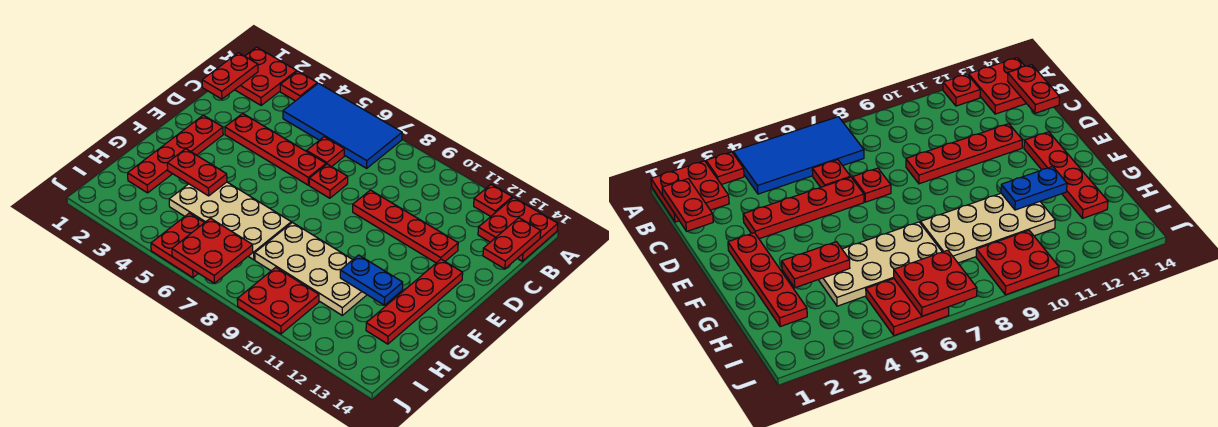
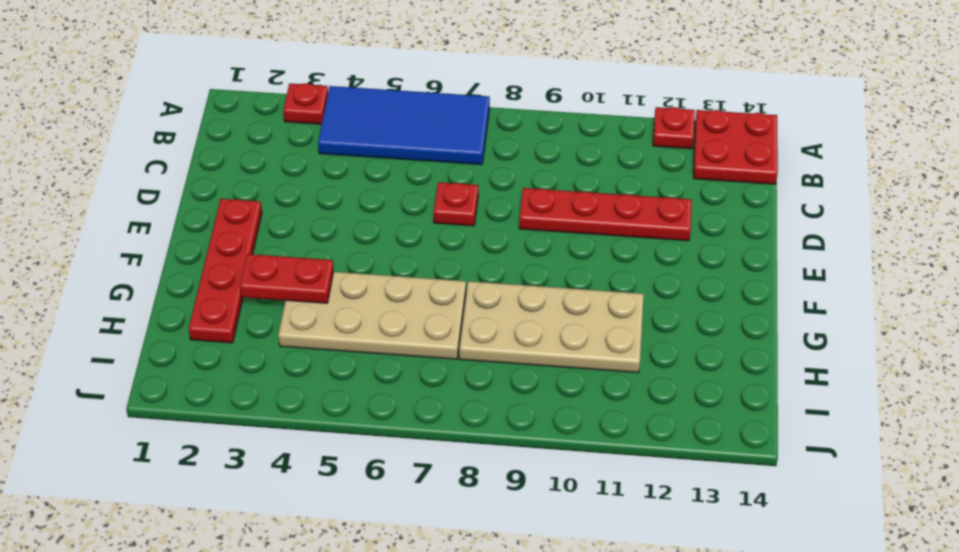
none -> red 2x2 plate [235,47,297,105]
none -> red 1x1 plate [307,137,344,167]
none -> red 1x4 plate [225,113,326,185]

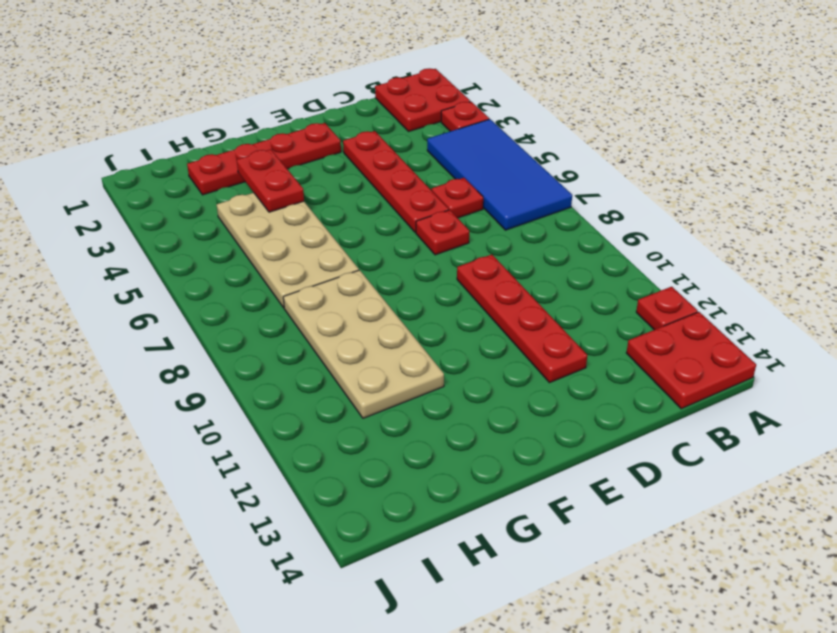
none -> red 1x4 plate [366,259,463,344]
none -> red 2x2 plate [151,213,204,277]
none -> red 2x2 plate [237,267,319,334]

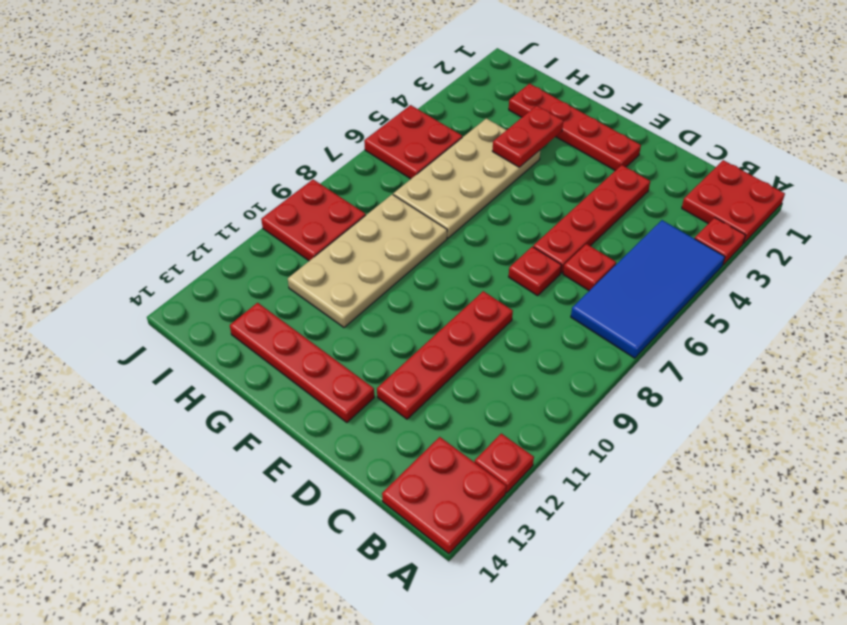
none -> red 1x2 plate [202,53,258,99]
none -> red 1x2 plate [483,218,541,269]
none -> blue 1x2 plate [340,255,403,305]

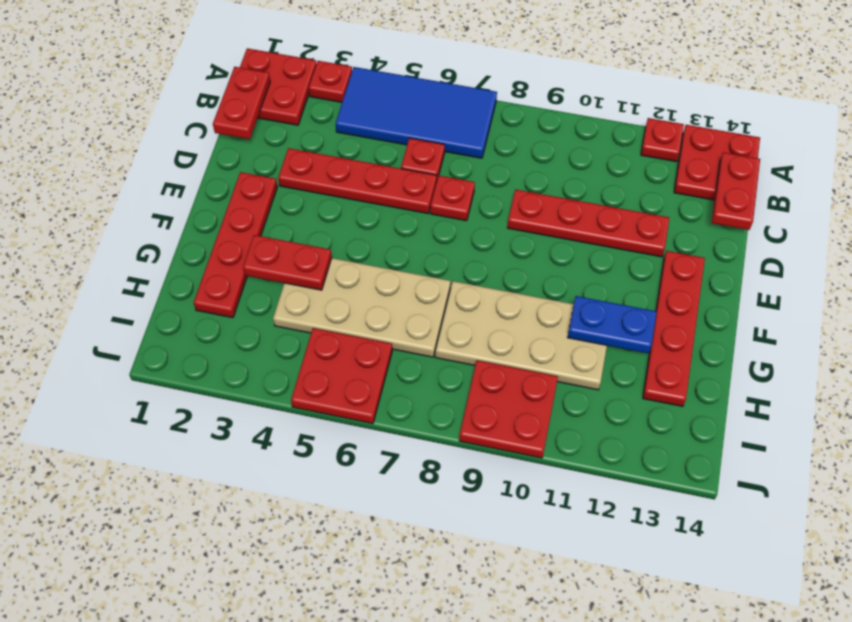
none -> red 2x2 plate [172,218,253,284]

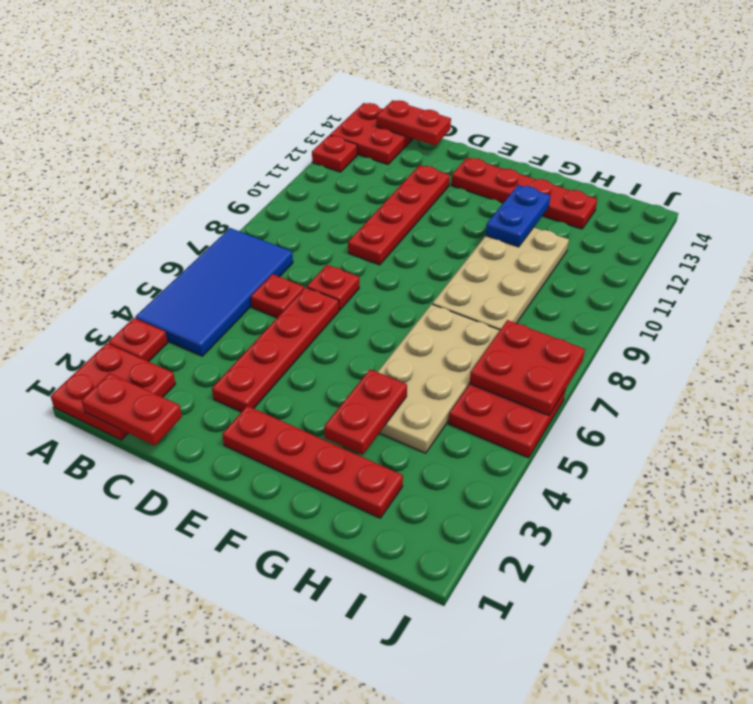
none -> red 2x2 plate [237,267,319,334]

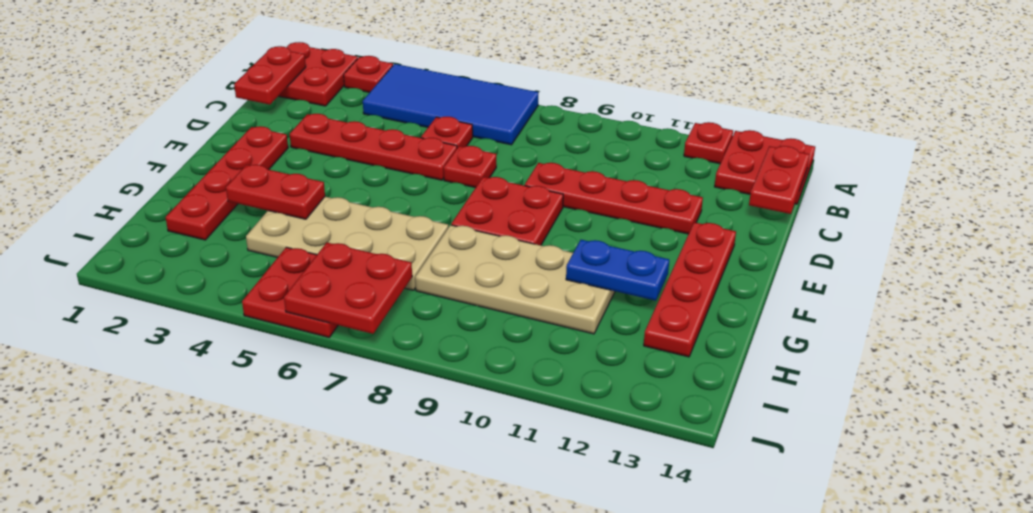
red 2x2 plate [451,177,563,245] -> red 2x2 plate moved to [237,267,319,334]

